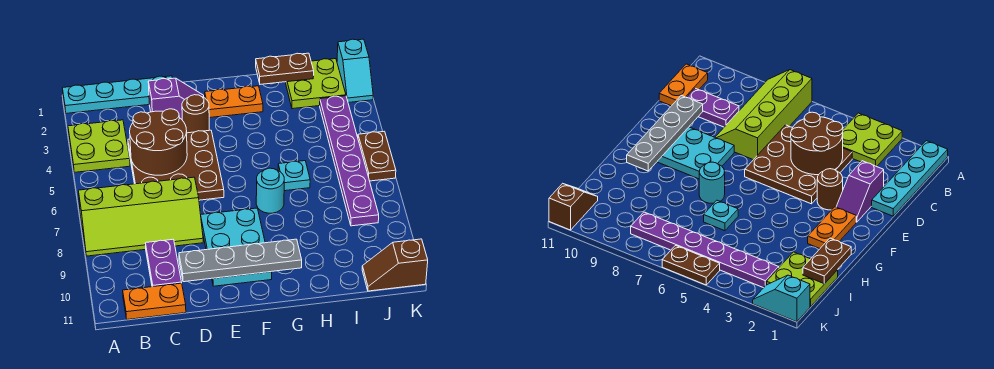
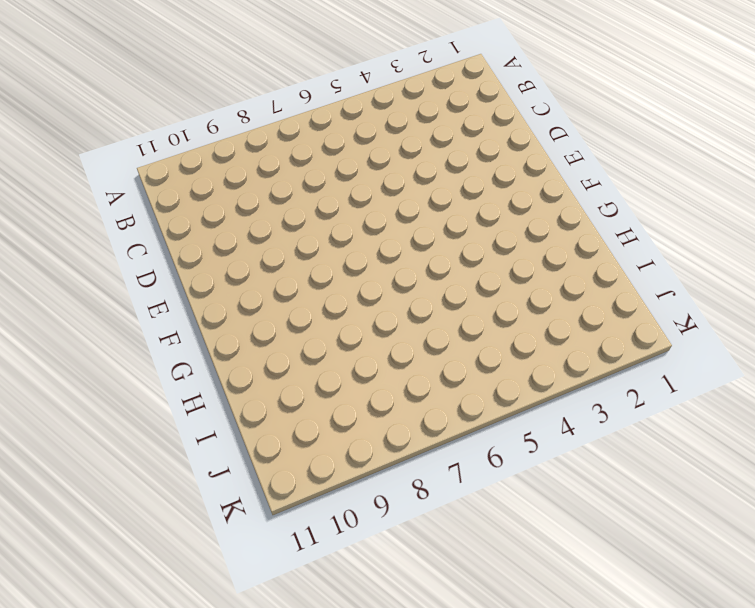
none -> cyan 1x4 plate [63,76,172,113]
none -> lime 2x2 plate [68,120,130,172]
none -> lime 2x4 slope [78,177,203,256]

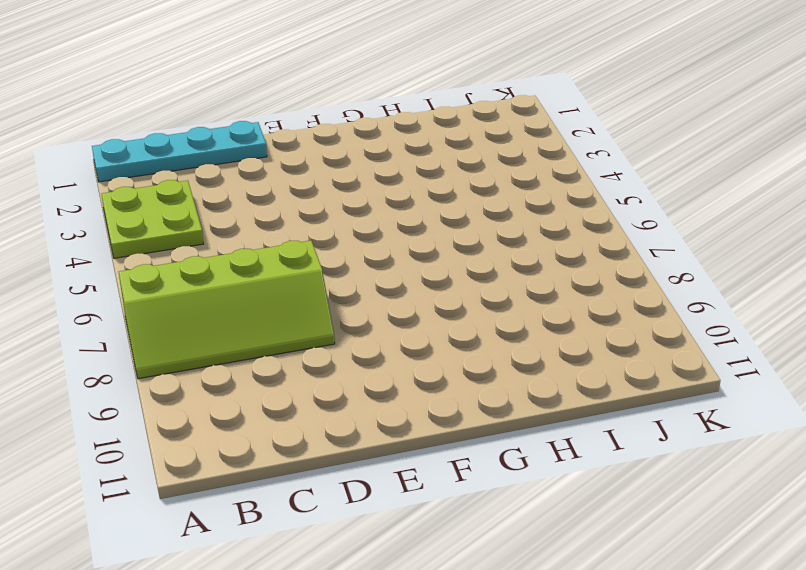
none -> orange 1x2 plate [123,283,186,319]
none -> brown 3x3 plate [128,130,224,200]
none -> purple 1x2 plate [146,239,182,287]

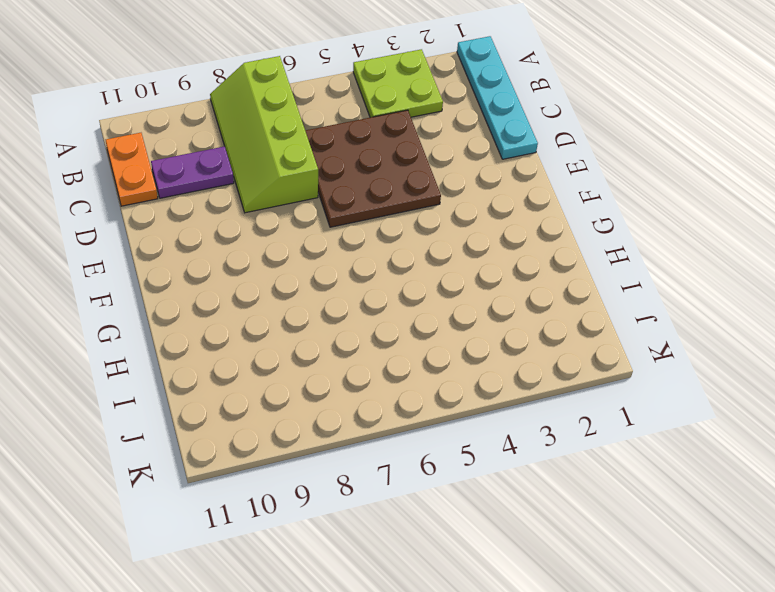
none -> purple 1x2 slope [148,78,204,119]
none -> brown 1x1 round brick [182,95,209,133]
none -> cyan 2x3 plate [201,208,272,286]

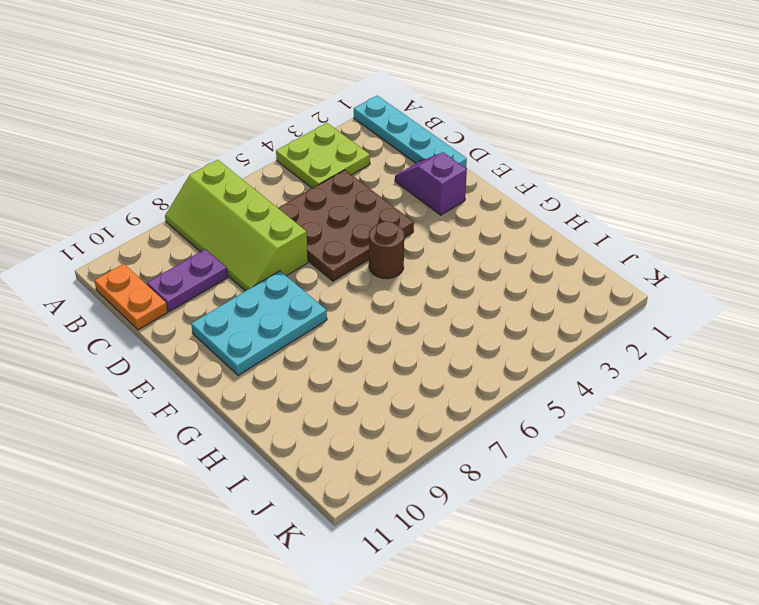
purple 1x2 slope [395,152,467,215] -> purple 1x2 slope turned to [148,78,204,119]
brown 1x1 round brick [369,221,404,279] -> brown 1x1 round brick moved to [182,95,209,133]
none -> orange 1x2 plate [205,86,263,118]
none -> cyan 1x1 round brick [256,168,284,213]
none -> cyan 1x1 plate [278,161,310,191]

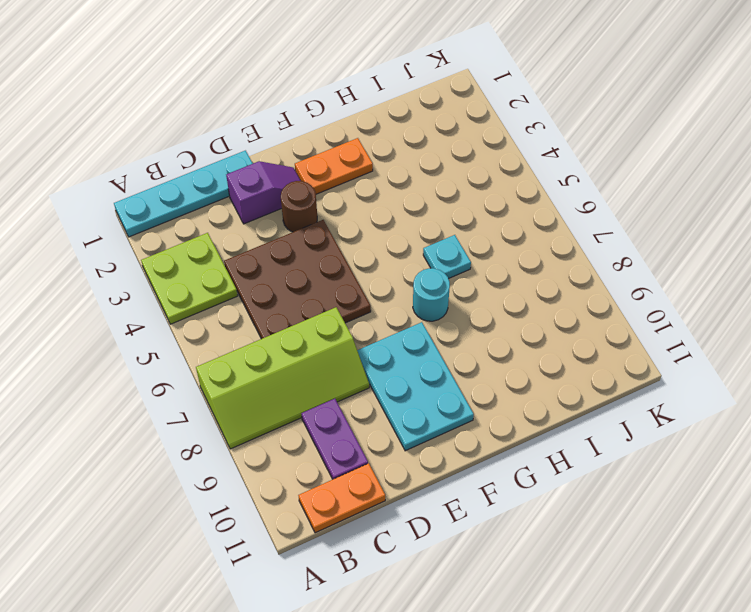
none -> lime 2x2 plate [285,59,346,109]
none -> purple 1x6 plate [320,96,379,226]
none -> brown 1x2 slope [362,239,428,291]

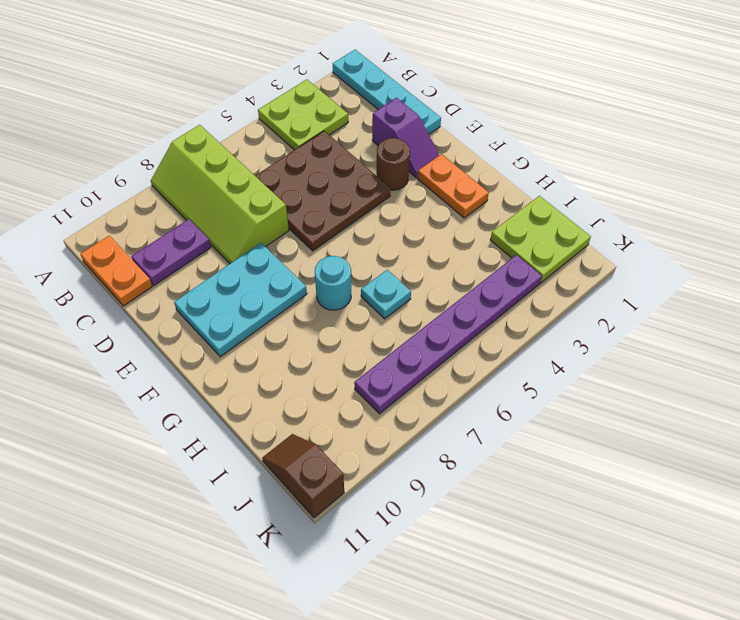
none -> cyan 1x2 slope [337,39,373,103]
none -> brown 1x2 plate [358,131,396,181]
none -> brown 2x2 round brick [130,109,187,175]

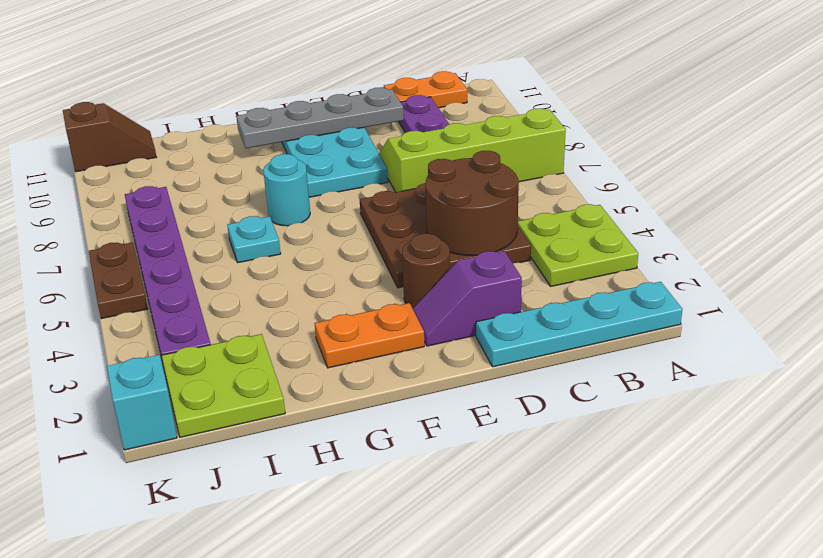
none -> brown 1x2 plate [256,53,314,84]

